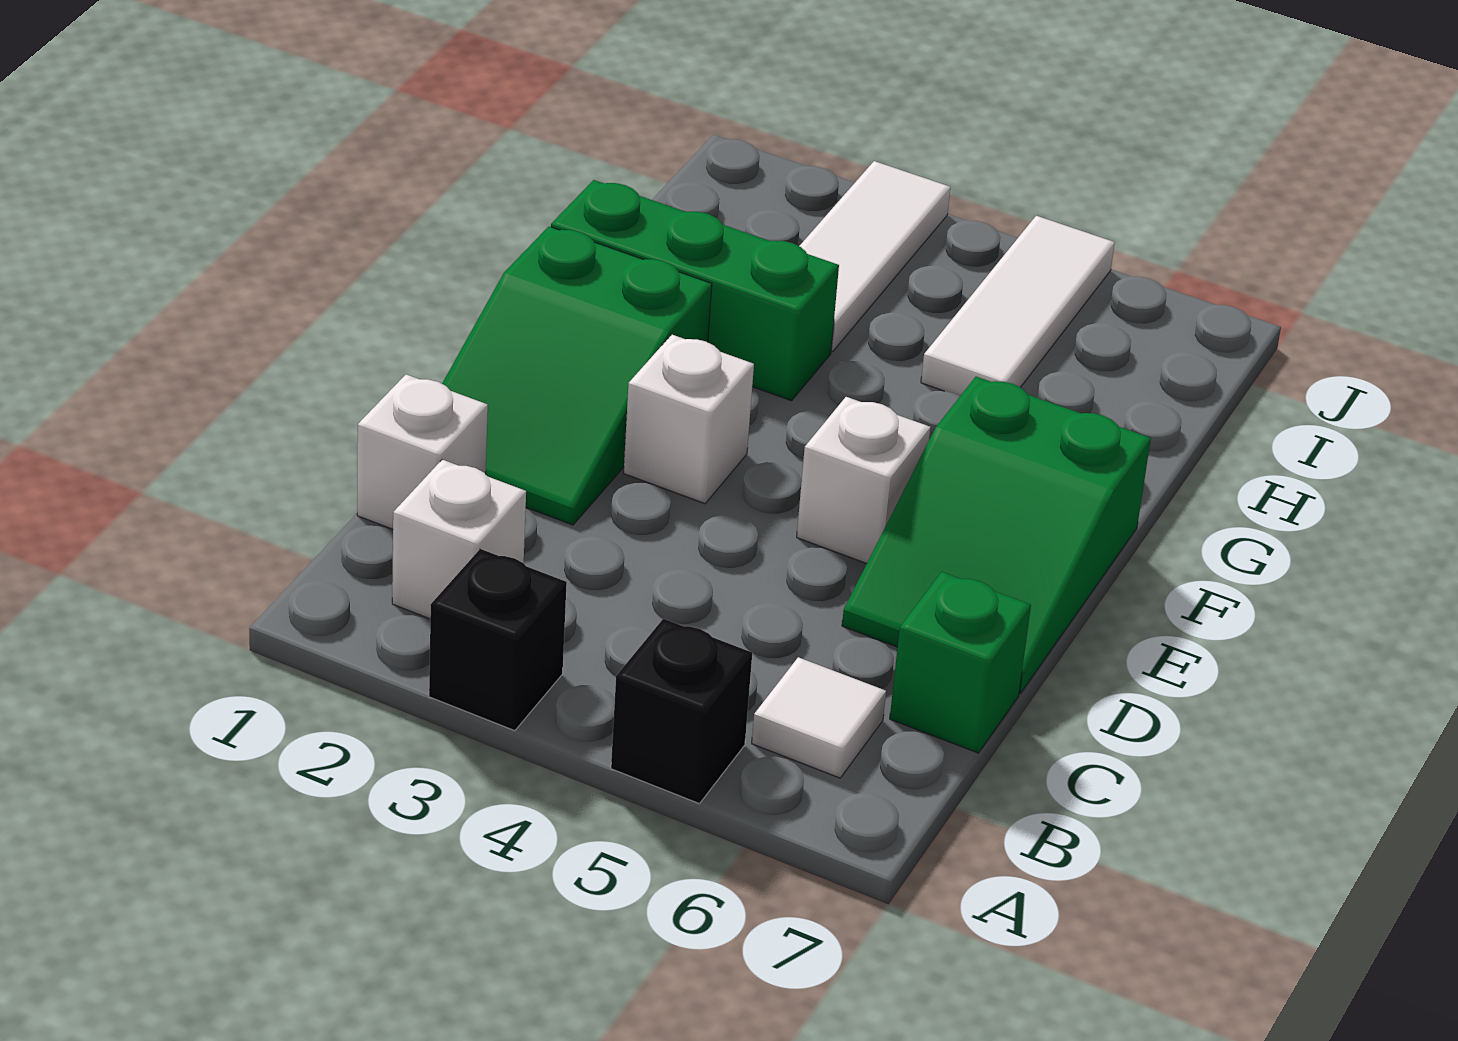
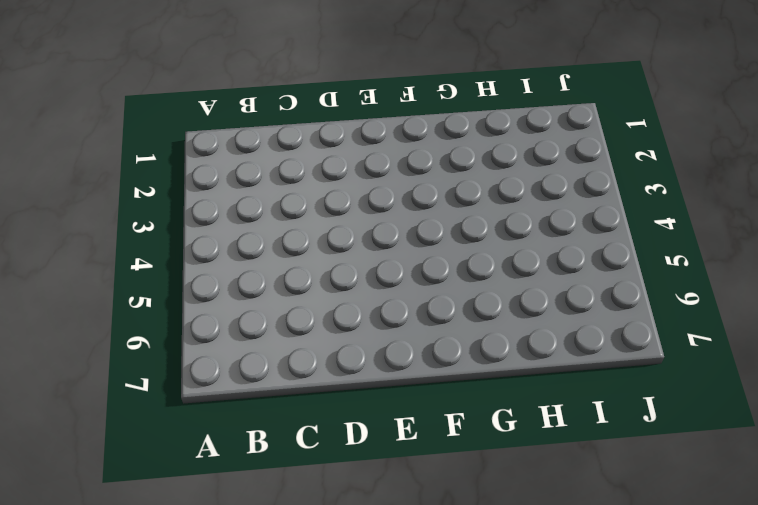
none -> black 1x1 brick [429,549,567,731]
none -> black 1x1 brick [611,619,752,804]
none -> white 1x1 brick [392,460,526,619]

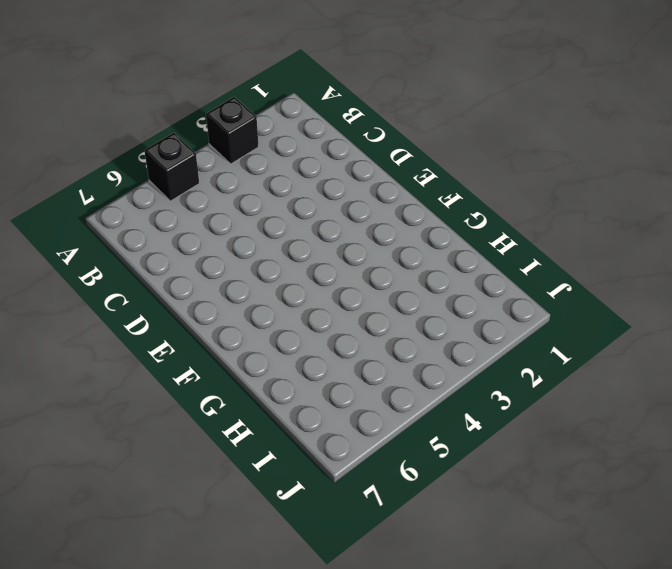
none -> white 1x1 brick [392,460,526,619]
none -> white 1x1 tile [752,657,886,778]
none -> white 1x1 brick [357,374,488,529]

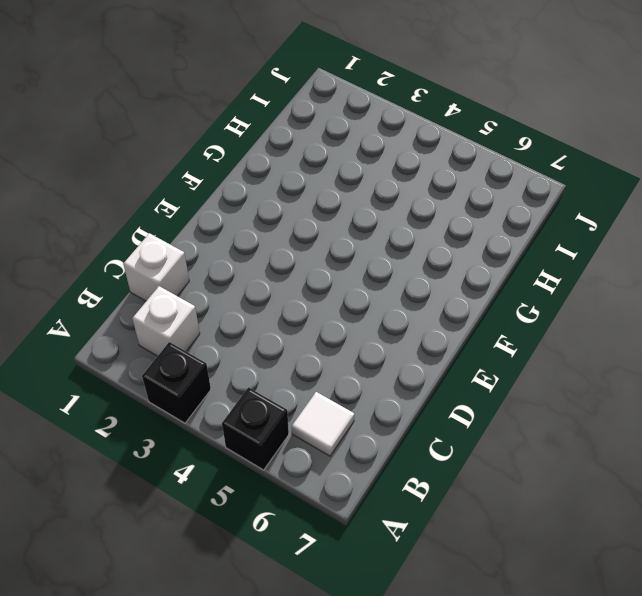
none -> green 1x1 brick [890,572,1031,753]
none -> green 2x3 slope [442,226,712,525]
none -> green 2x3 slope [842,377,1151,693]

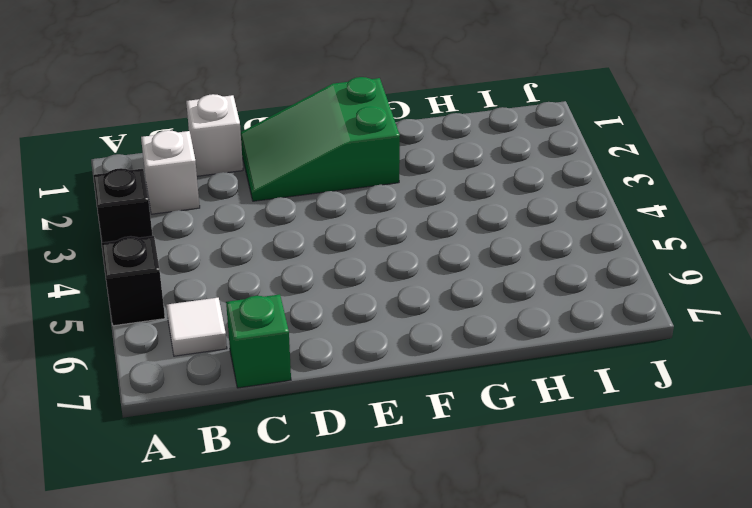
none -> green 2x3 slope [842,377,1151,693]
none -> white 1x1 brick [624,335,754,504]
none -> white 1x1 brick [797,397,930,563]

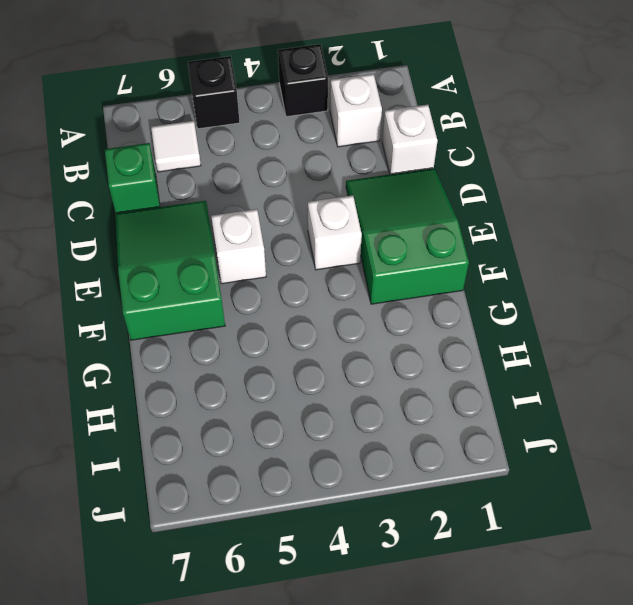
none -> green 1x3 brick [551,180,839,401]
none -> white 1x3 tile [800,161,951,352]
none -> white 1x3 tile [921,216,1115,396]

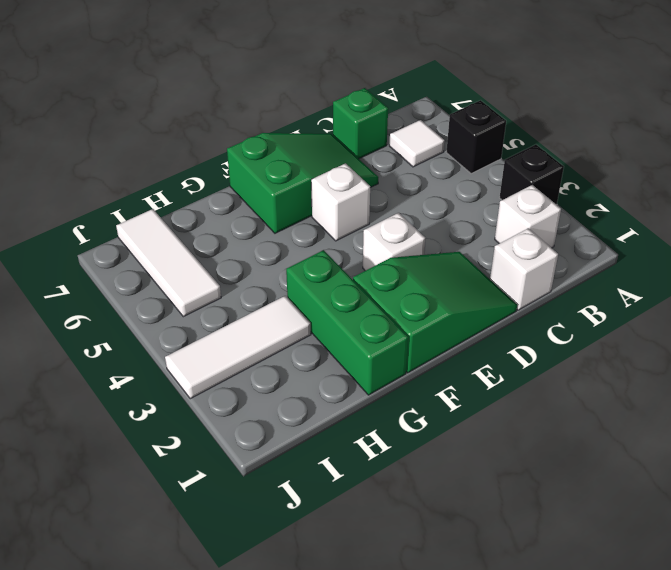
white 1x3 tile [116,209,221,317] -> white 1x3 tile turned to [921,216,1115,396]

